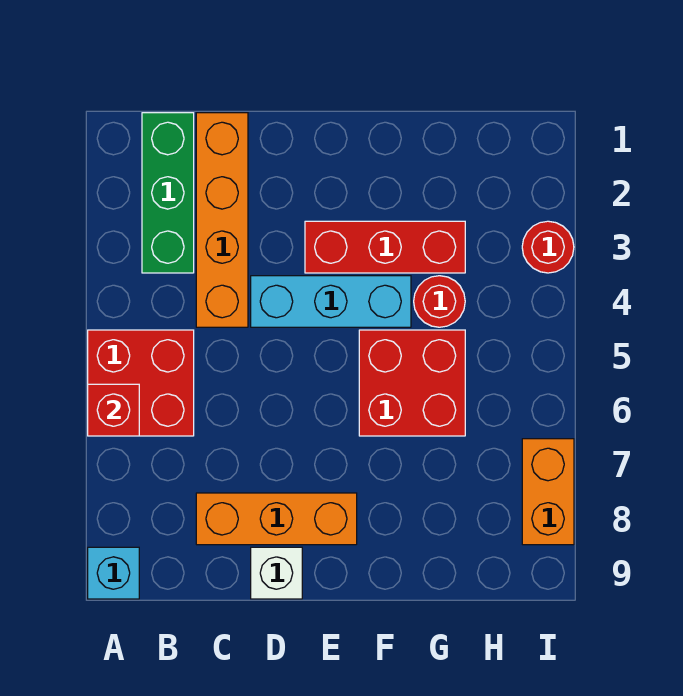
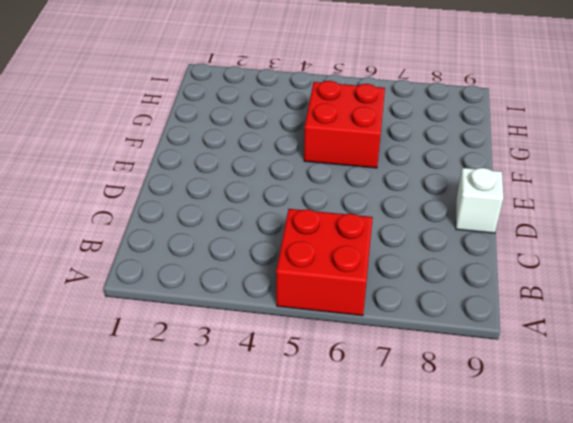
none -> cyan 1x1 brick [88,547,139,599]
none -> green 1x3 brick [142,113,194,273]
none -> orange 1x4 brick [196,113,248,327]

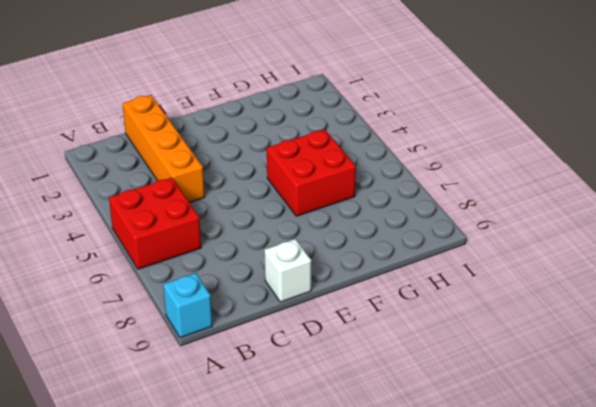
none -> green 1x3 brick [142,113,194,273]
none -> orange 1x3 brick [196,493,357,545]
none -> cyan 1x3 brick [251,276,411,327]

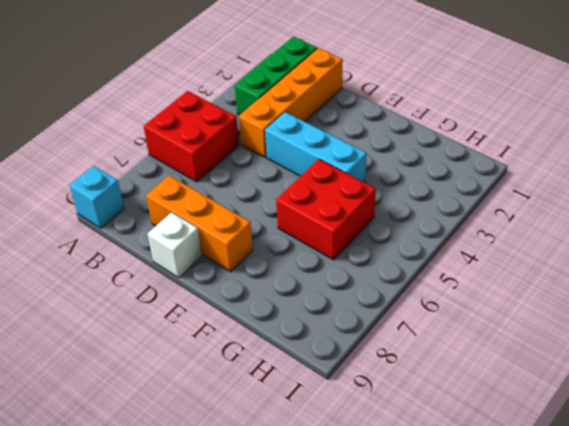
none -> red 1x3 brick [305,221,465,273]
none -> red 1x1 round brick [414,276,465,327]
none -> red 1x1 round brick [522,221,574,273]

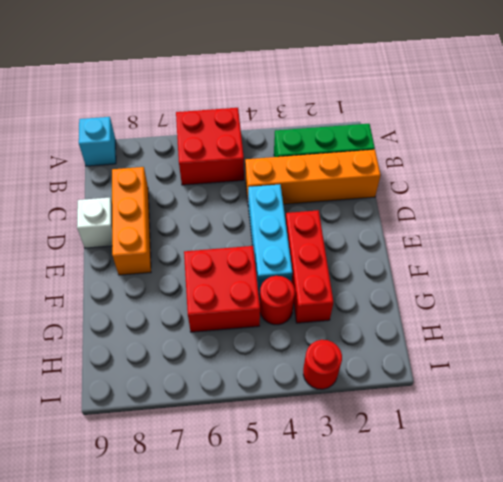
none -> orange 1x2 brick [522,439,574,545]
none -> red 1x1 brick [88,384,139,436]

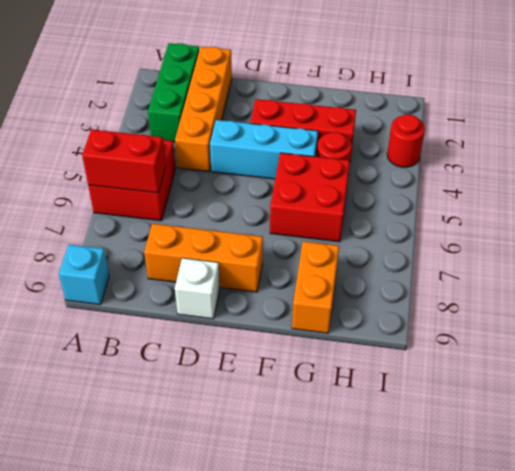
red 1x2 brick [82,129,166,193] -> red 1x1 brick [88,384,139,436]
orange 1x2 brick [292,241,339,333] -> orange 1x2 brick moved to [522,439,574,545]

